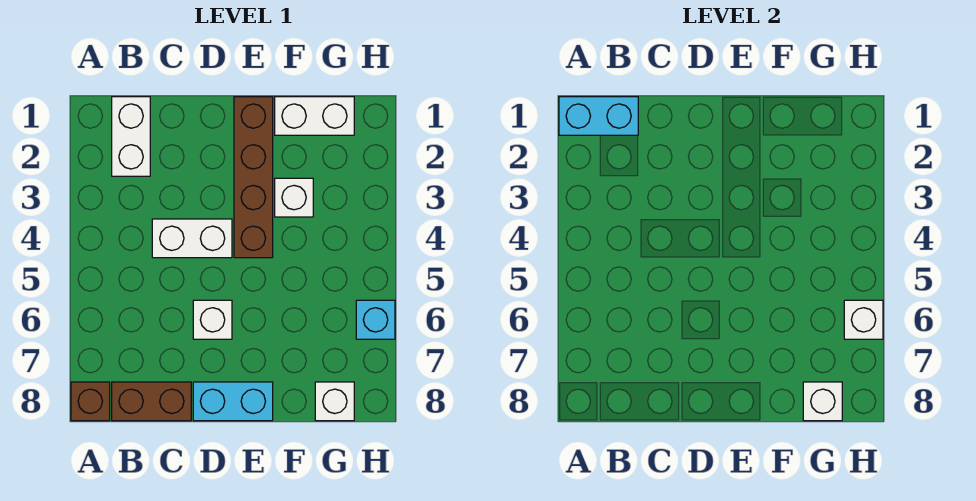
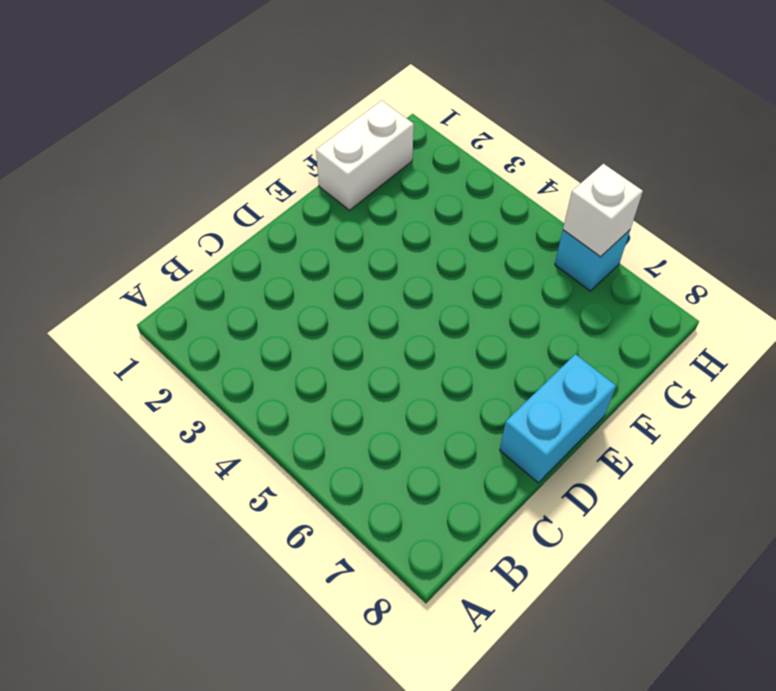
none -> brown 1x1 brick [71,382,110,421]
none -> white 1x2 brick [112,97,150,176]
none -> brown 1x2 brick [112,382,191,421]

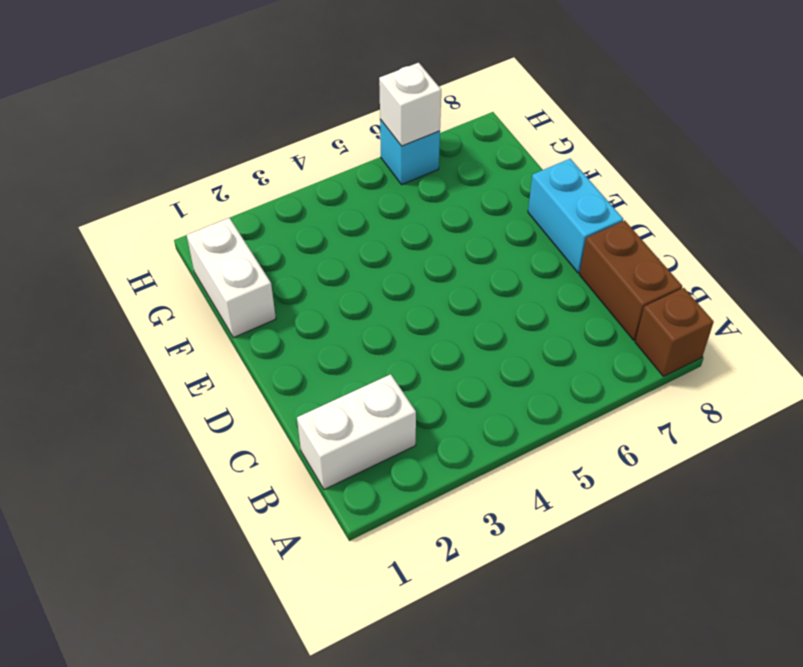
none -> white 1x2 brick [152,219,232,258]
none -> white 1x1 brick [193,300,232,339]
none -> brown 1x4 brick [234,97,273,258]

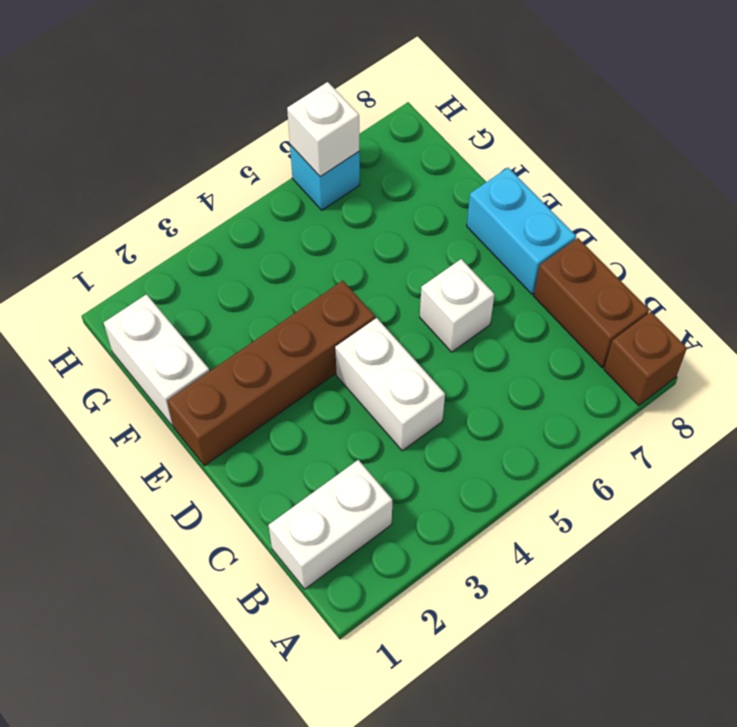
none -> white 1x1 brick [275,178,313,217]
none -> white 1x1 brick [315,382,354,421]
none -> cyan 1x2 brick [559,97,638,135]

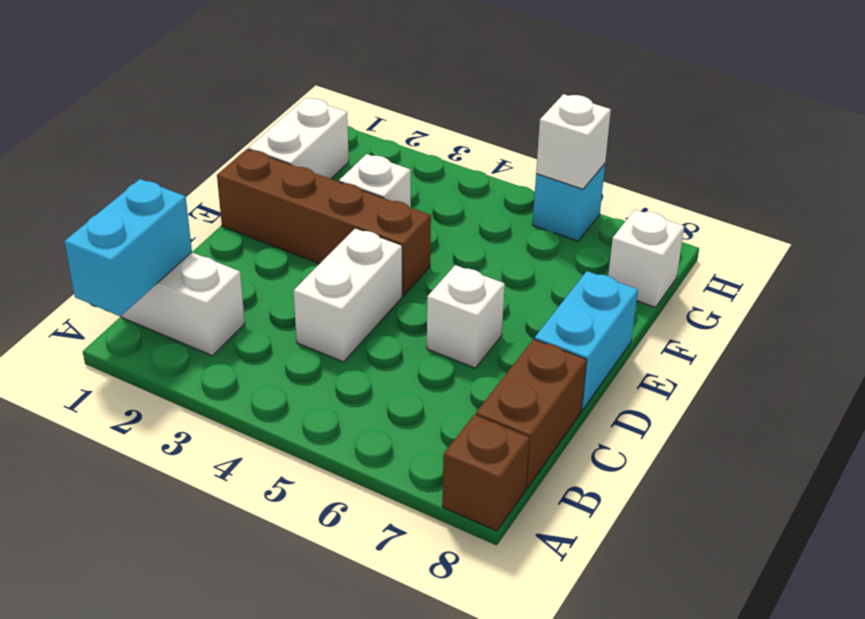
none -> white 1x1 brick [803,382,842,421]

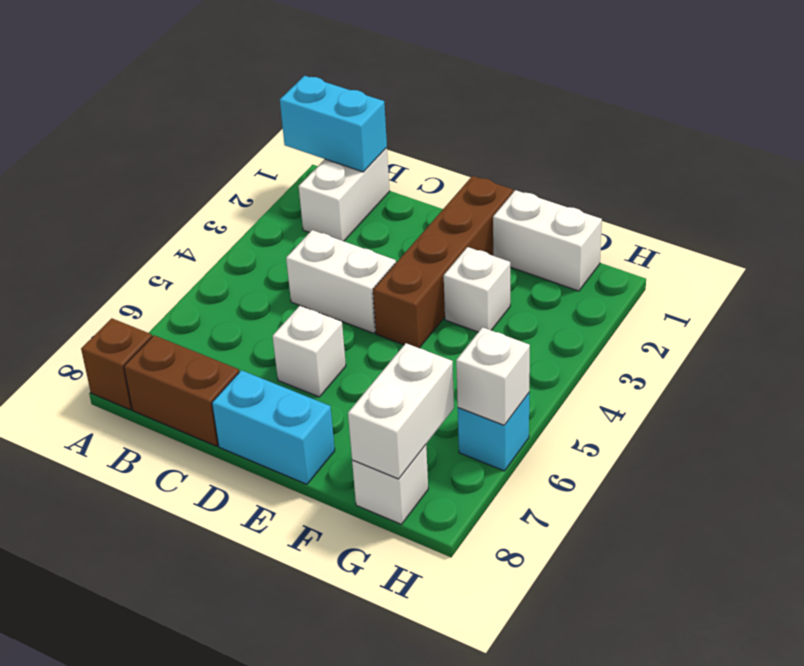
white 1x2 brick [348,343,454,479] -> white 1x1 brick [803,382,842,421]

